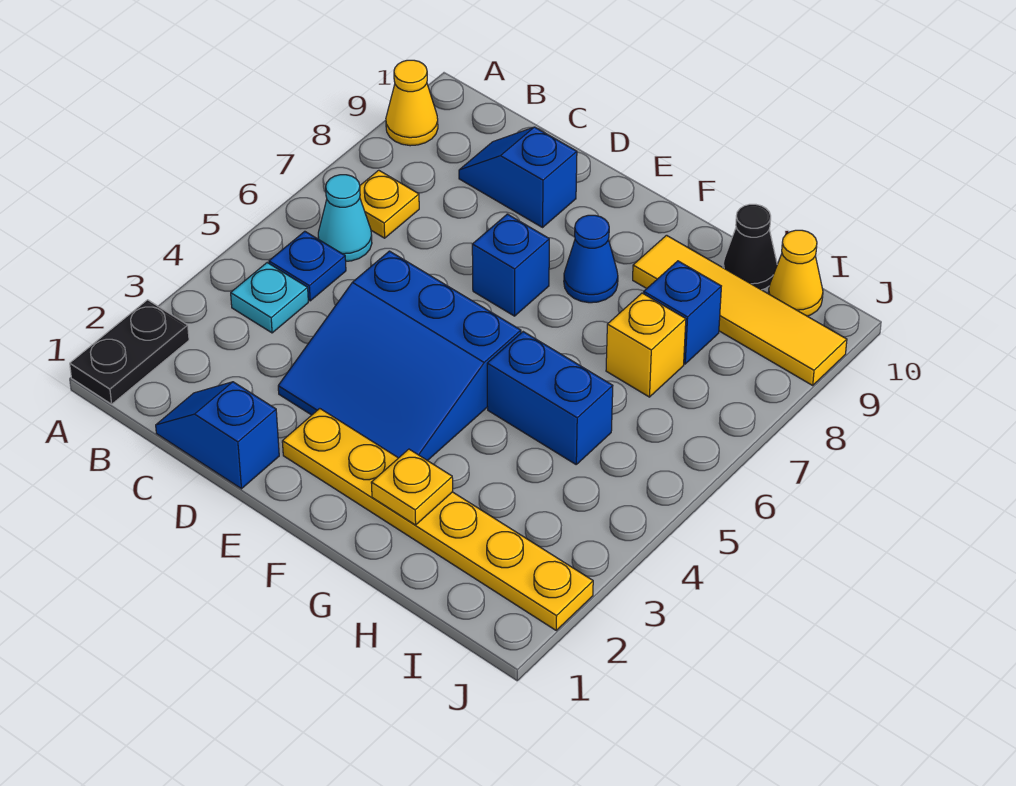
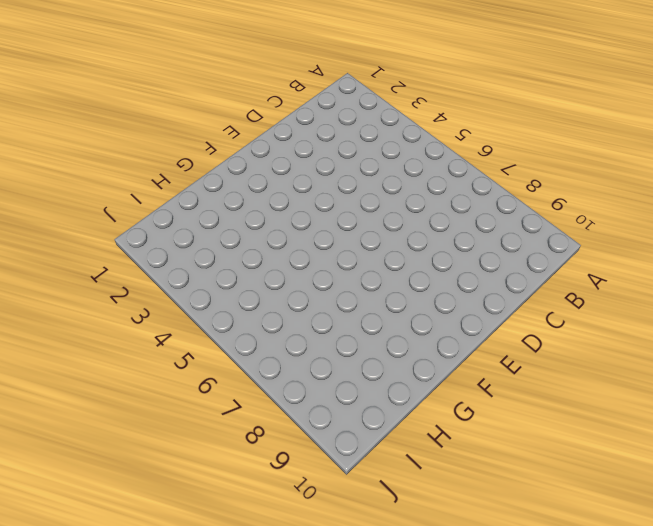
none -> black 1x2 plate [70,300,189,404]
none -> yellow 1x1 cone [386,60,438,146]
none -> cyan 1x1 plate [231,263,308,333]

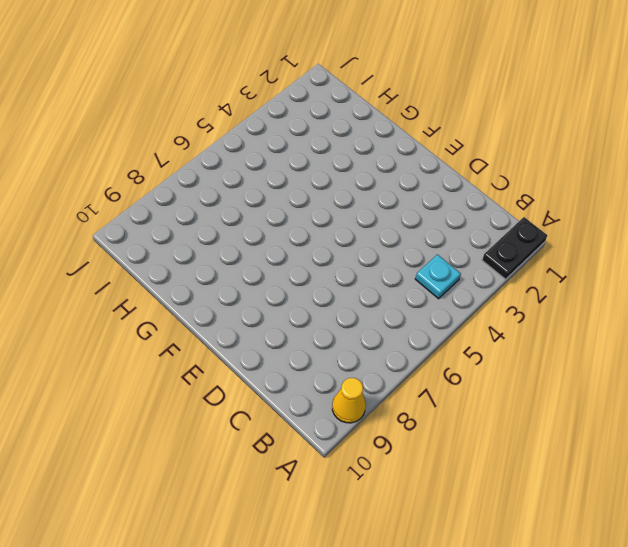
none -> blue 1x1 plate [269,231,346,301]
none -> cyan 1x1 cone [318,175,372,261]
none -> yellow 1x1 plate [360,170,419,238]

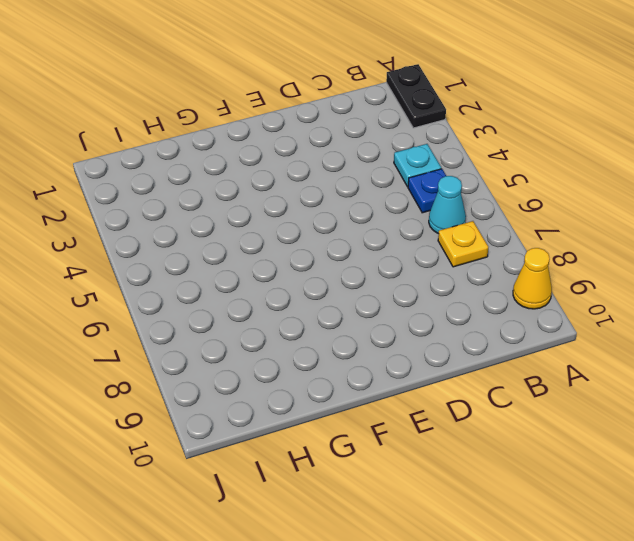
none -> blue 1x2 slope [156,382,279,489]
none -> blue 1x2 slope [459,127,577,227]
none -> blue 3x3 slope [278,251,521,461]

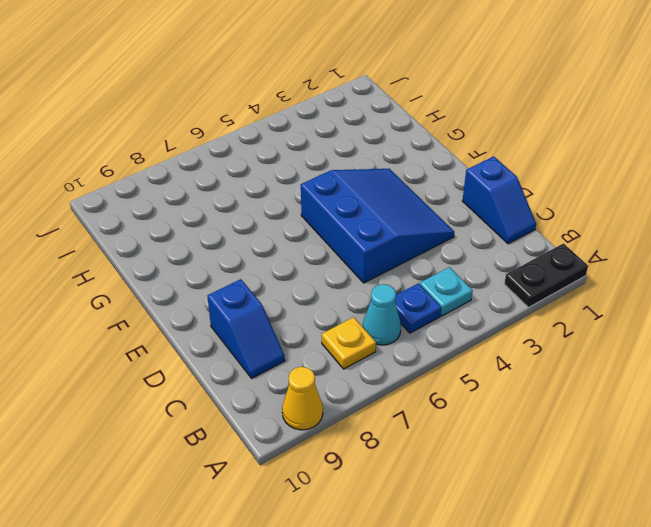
none -> yellow 1x6 plate [282,409,593,630]
none -> blue 1x1 brick [472,214,549,316]
none -> blue 1x1 cone [564,215,618,303]

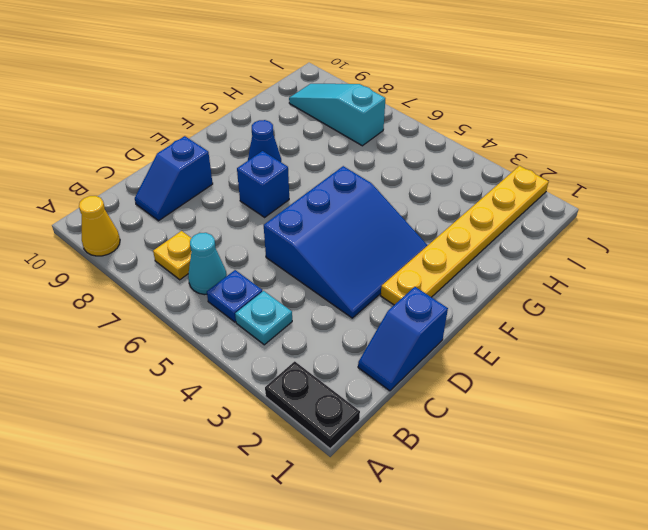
cyan 1x3 slope [289,84,385,146] -> yellow 1x4 tile [633,235,847,385]
none -> blue 1x2 brick [487,332,613,464]
none -> yellow 1x1 brick [606,293,686,397]
none -> blue 1x1 brick [644,261,721,364]

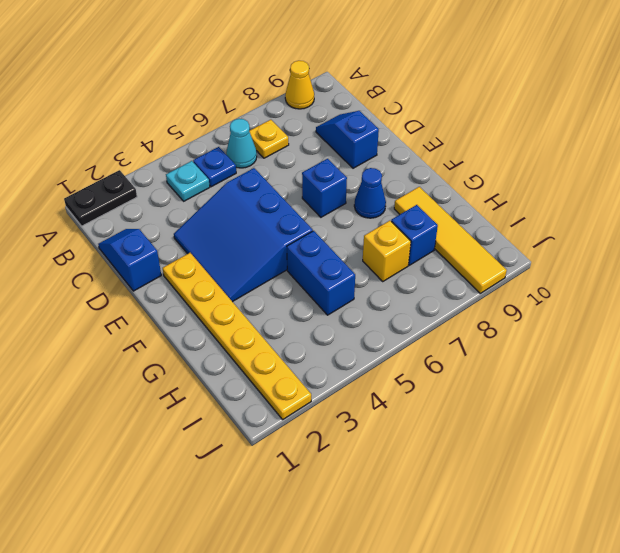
none -> black 1x1 cone [723,204,777,290]
none -> yellow 1x1 cone [768,230,823,316]
none -> yellow 1x1 plate [371,449,453,525]

